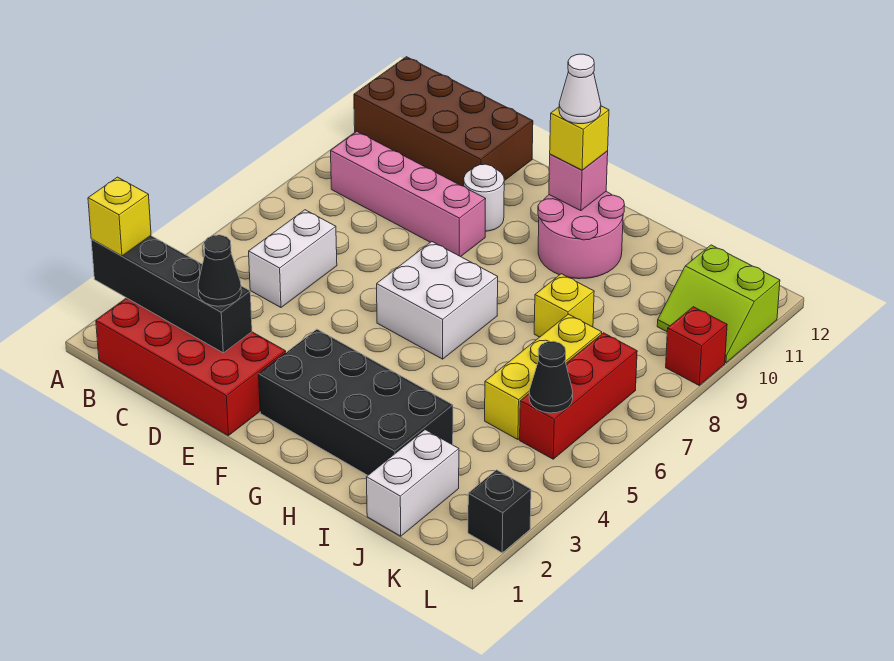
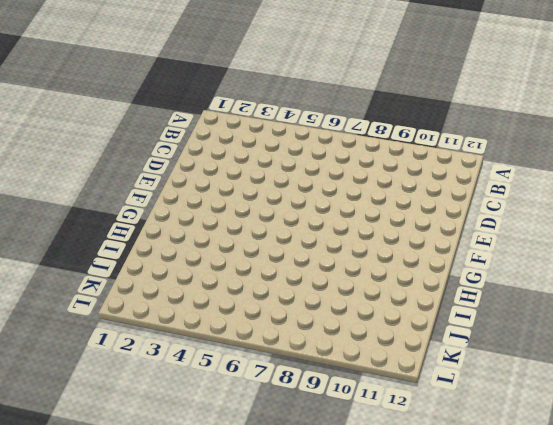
none -> brown 2x4 brick [354,57,533,186]
none -> red 2x4 brick [96,298,286,436]
none -> pink 1x4 brick [331,132,485,257]

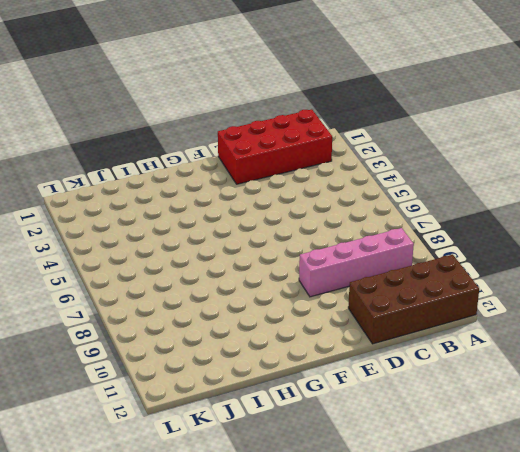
none -> white 1x2 brick [249,210,337,307]
none -> white 1x1 round brick [464,164,504,231]
none -> black 2x4 brick [259,329,453,475]

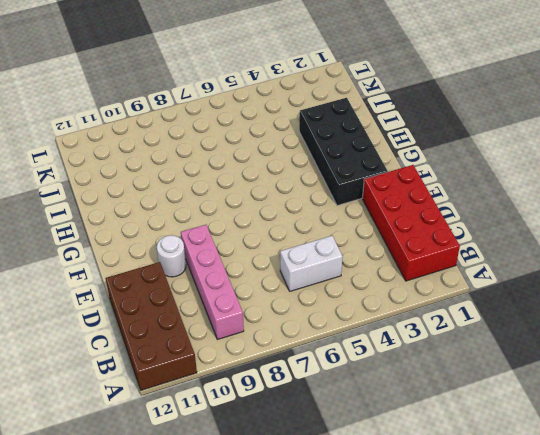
none -> white 2x2 brick [377,242,498,359]
none -> pink 2x2 round brick [538,192,625,279]
none -> yellow 1x1 brick [534,274,594,337]

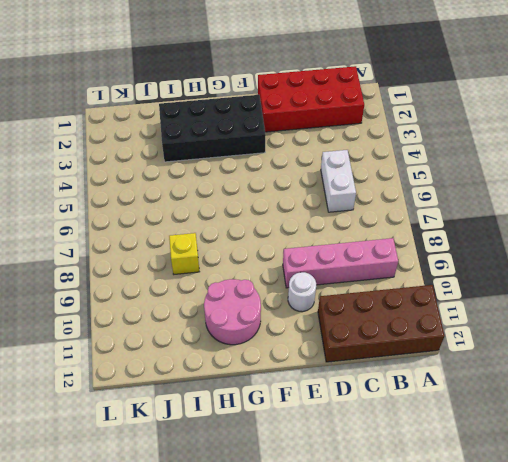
none -> white 2x2 brick [377,242,498,359]
none -> white 1x2 brick [367,430,459,536]
none -> yellow 1x3 brick [485,314,602,440]

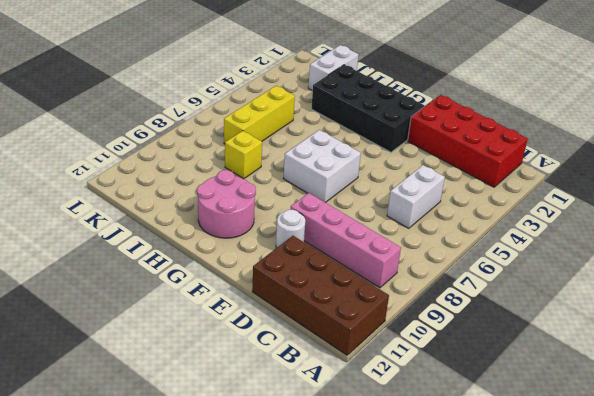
none -> red 1x3 brick [520,333,637,459]
none -> lime 2x2 slope [657,245,780,363]
none -> black 1x1 brick [468,470,531,553]

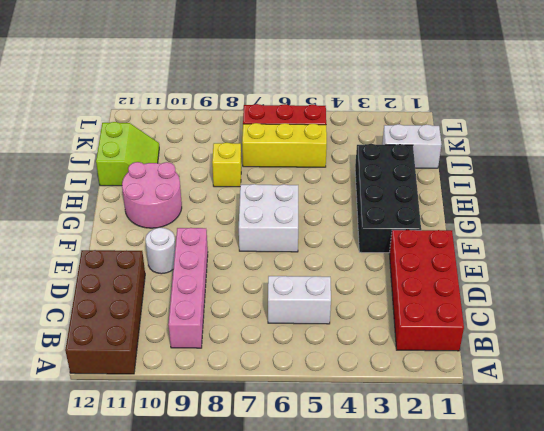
lime 2x2 slope [96,122,159,186] -> lime 2x2 slope moved to [657,245,780,363]
none -> black 1x1 brick [468,470,531,553]
none -> red 1x1 brick [666,307,727,385]
none -> black 1x4 brick [91,236,252,353]

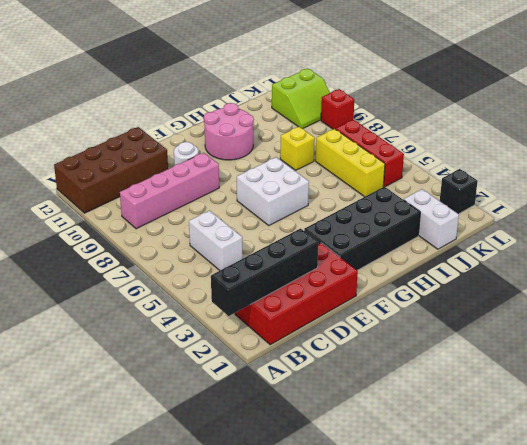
none -> pink 1x1 brick [549,151,608,211]
none -> black 1x1 cone [529,341,573,413]
none -> yellow 1x1 brick [88,177,151,256]

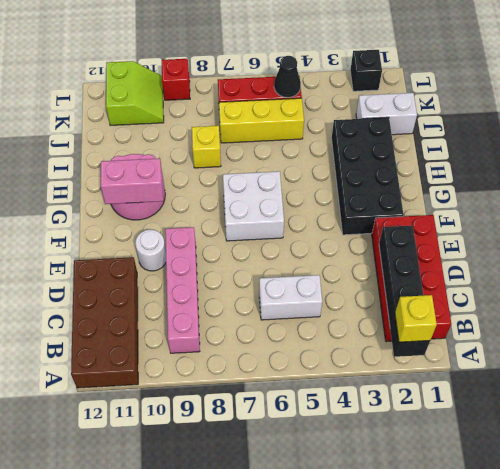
pink 1x2 brick [101,158,163,204] -> pink 1x1 brick [549,151,608,211]
none -> black 1x1 cone [198,235,241,306]
none -> yellow 1x1 brick [550,106,609,170]
none -> white 1x1 cone [559,54,601,124]

